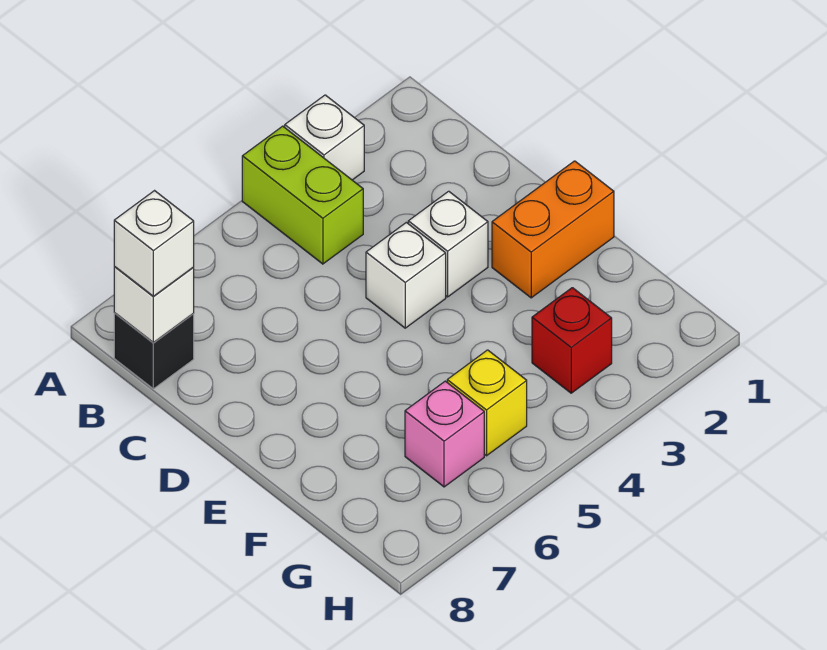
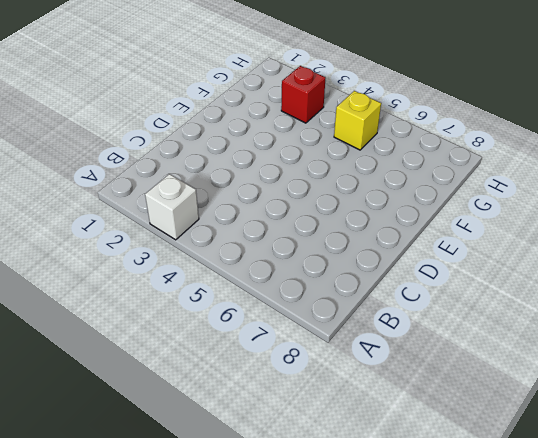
none -> lime 1x2 brick [242,126,363,264]
none -> black 1x1 brick [114,313,194,389]

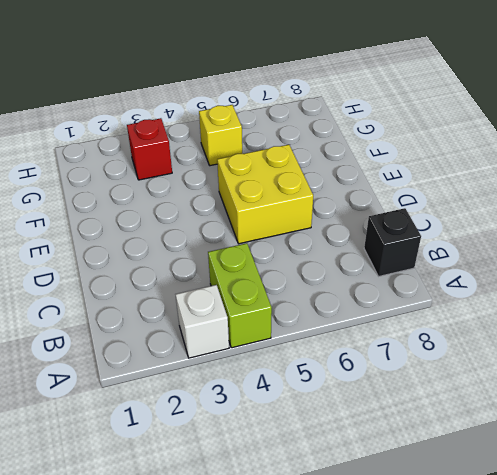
yellow 2x2 brick [217,145,313,244] -> none
none -> white 1x1 brick [408,191,488,297]
none -> white 1x1 brick [366,222,446,328]

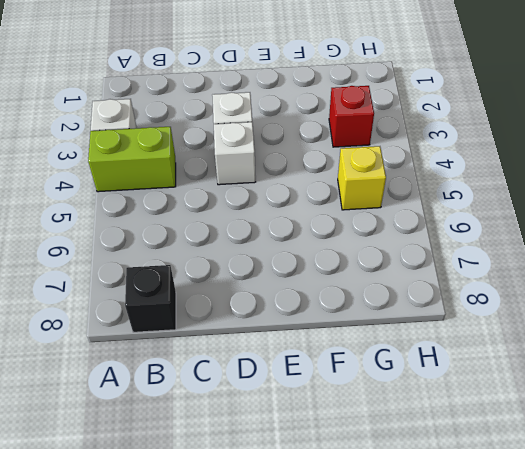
none -> orange 1x2 brick [492,161,614,298]
none -> pink 1x1 brick [405,381,484,487]

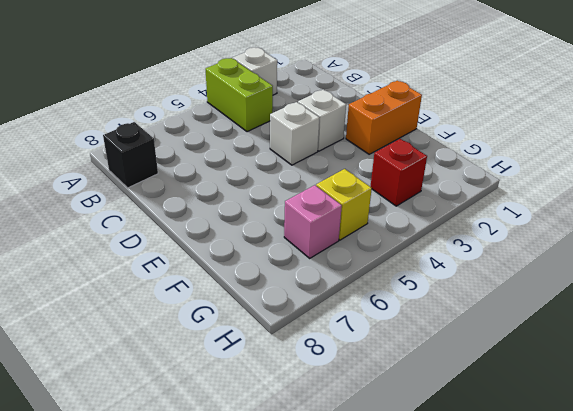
none -> white 1x1 brick [114,267,194,343]
none -> white 1x1 brick [114,191,194,297]

